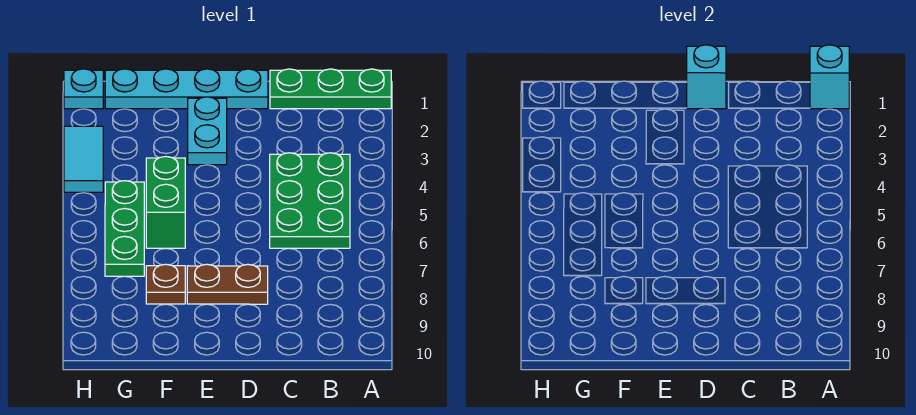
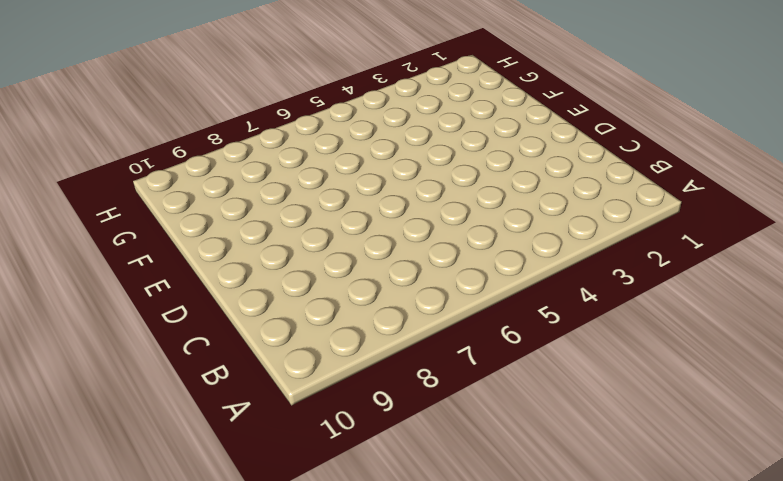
none -> green 1x3 plate [270,69,391,109]
none -> green 2x3 plate [270,153,350,248]
none -> cyan 1x4 plate [105,69,268,109]

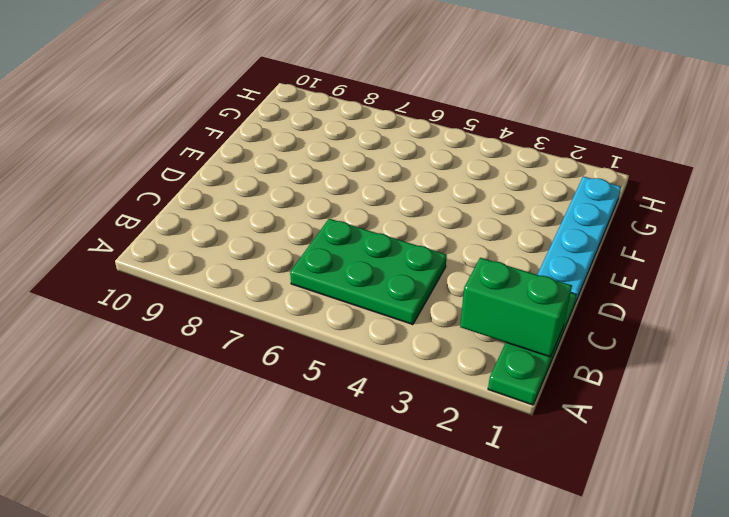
green 1x2 brick [460,258,572,357] -> green 1x2 brick moved to [146,156,185,248]
none -> brown 1x2 plate [187,264,268,304]
none -> cyan 1x2 plate [188,97,227,165]
none -> brown 1x1 plate [146,264,185,304]

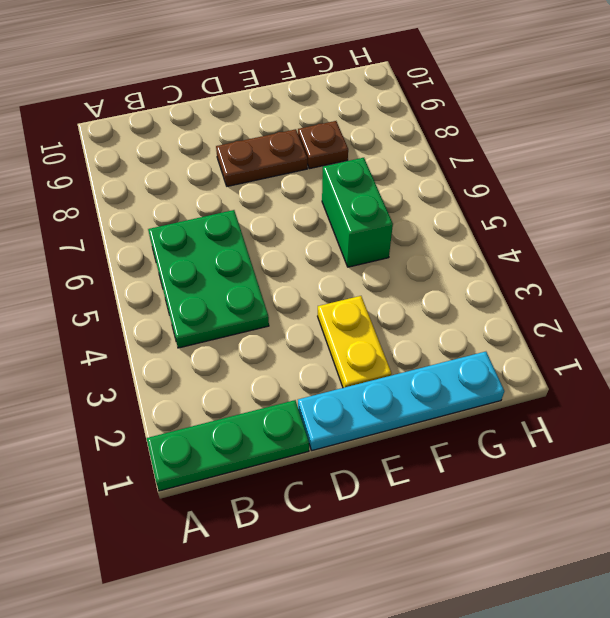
yellow 1x2 plate [318,296,391,388] -> cyan 1x2 plate [188,97,227,165]
none -> green 1x3 plate [105,181,144,276]
none -> cyan 1x1 plate [64,69,103,109]
none -> cyan 1x2 tile [64,126,103,192]

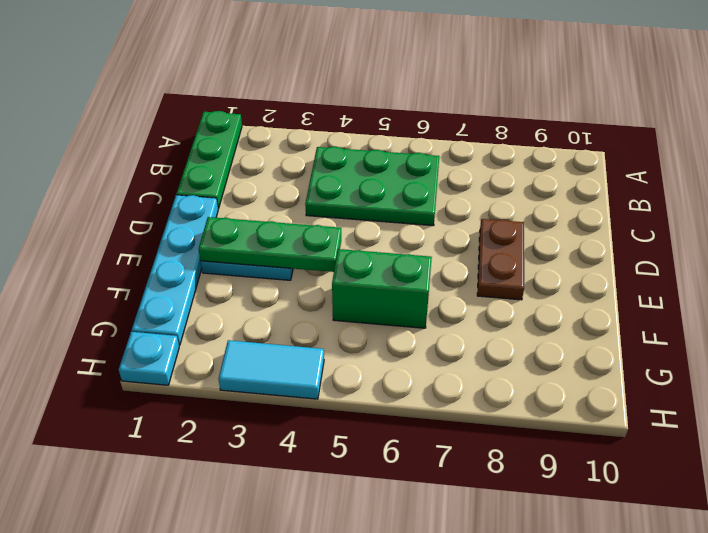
green 1x3 plate [199,217,341,272] -> green 1x3 plate moved to [105,181,144,276]
none -> brown 1x1 plate [146,264,185,304]
none -> cyan 1x1 brick [810,45,849,109]
none -> cyan 1x1 brick [687,45,726,109]

